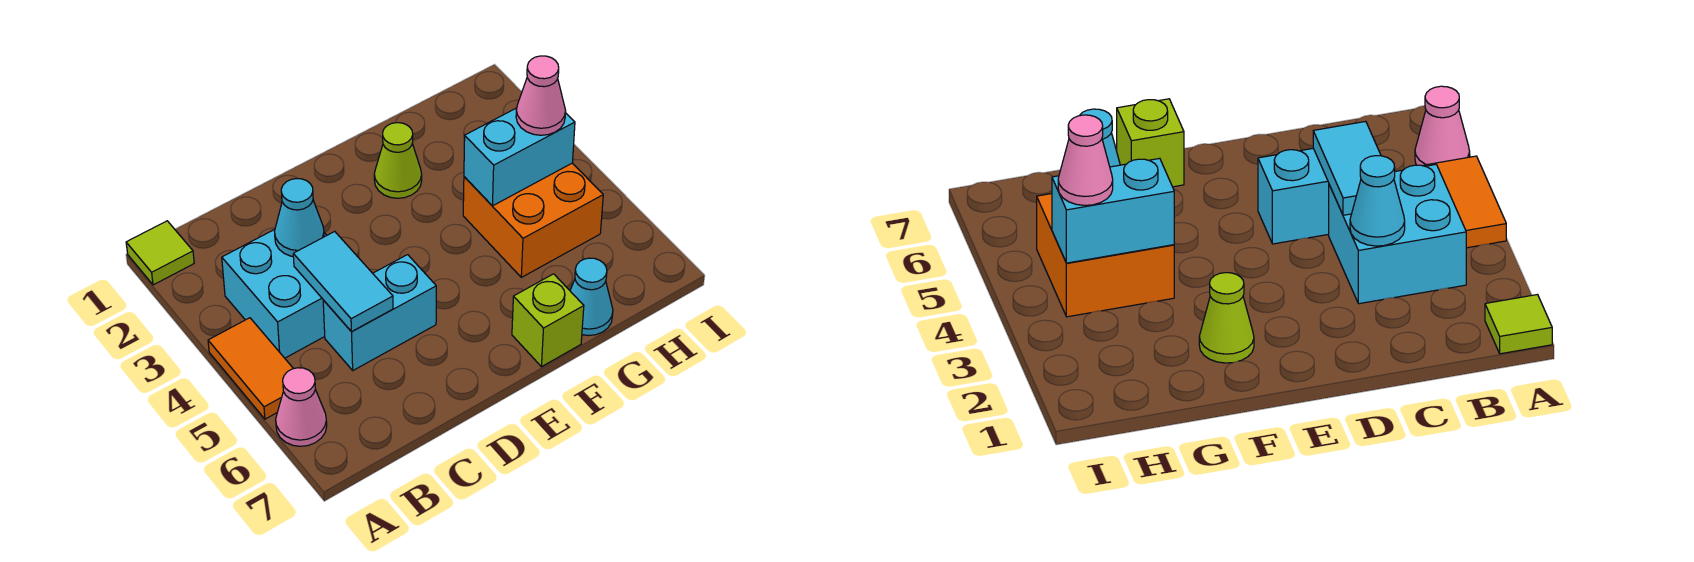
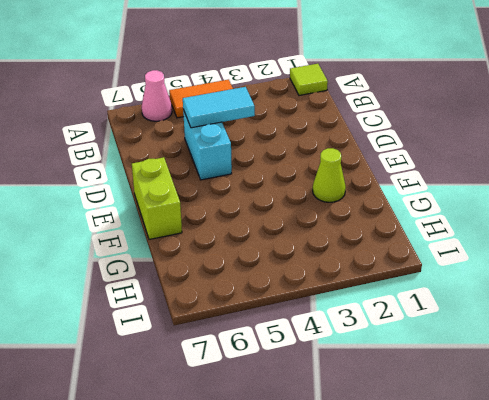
lime 1x2 brick [132,157,182,240] -> lime 1x1 brick [512,274,584,367]
none -> cyan 2x2 brick [222,229,327,358]
none -> orange 2x2 brick [463,163,603,277]
none -> cyan 1x1 cone [570,258,613,336]

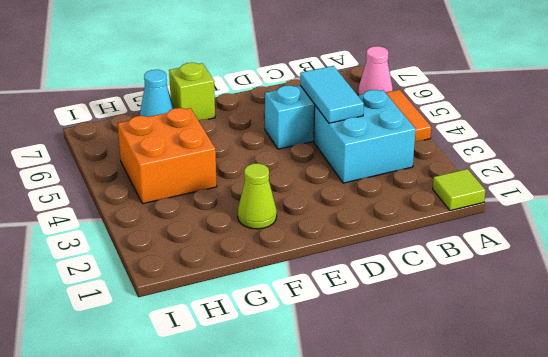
none -> cyan 1x1 cone [275,179,324,256]
none -> cyan 1x2 brick [464,108,575,206]
none -> pink 1x1 cone [516,56,566,135]

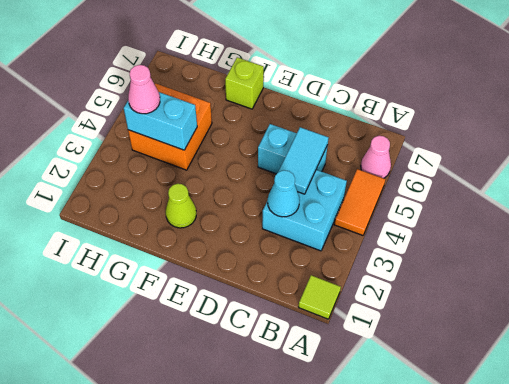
none -> cyan 1x1 cone [570,258,613,336]

